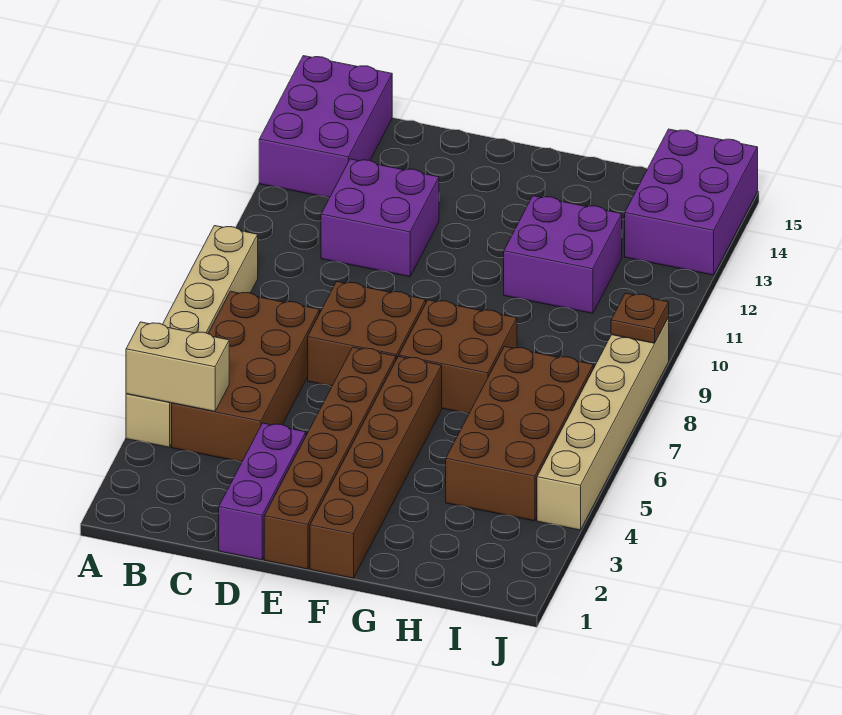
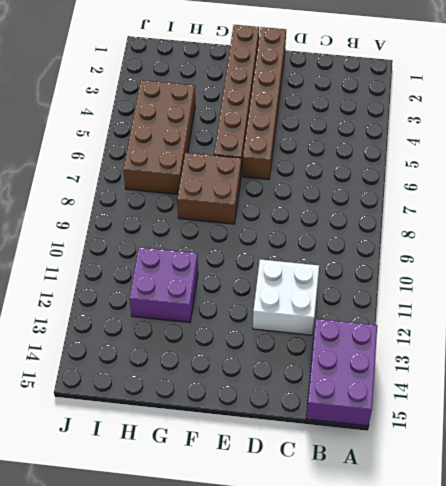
white 2x2 brick [253,260,319,335] -> purple 2x2 brick [321,159,439,277]
none -> tan 1x6 brick [126,226,258,447]
none -> brown 2x4 brick [172,291,319,462]
none -> purple 1x3 brick [219,423,306,560]

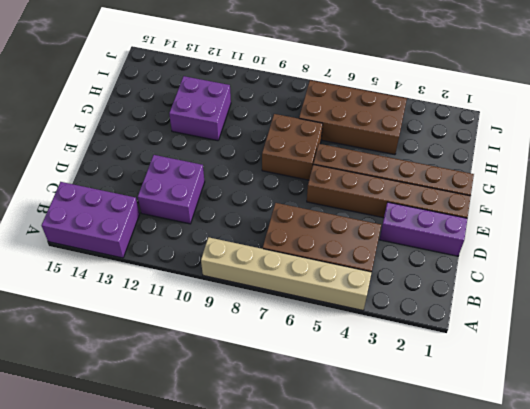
none -> brown 2x2 brick [308,282,426,386]
none -> purple 2x3 brick [625,129,758,275]
none -> tan 1x6 brick [537,318,669,530]

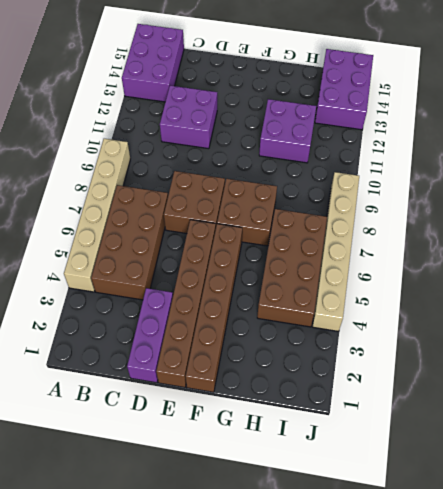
none -> tan 1x2 brick [126,322,229,411]
none -> brown 1x1 plate [611,293,669,343]

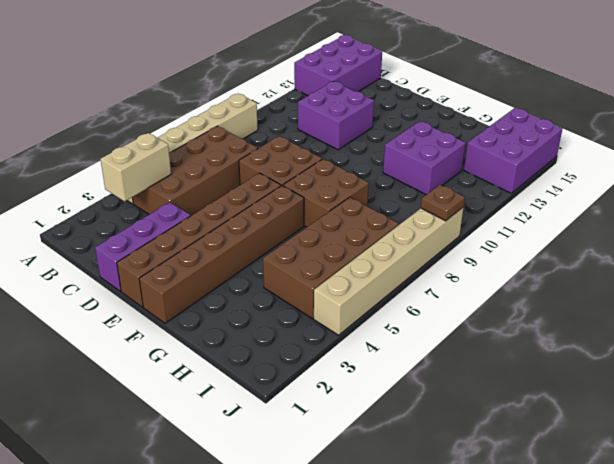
tan 1x2 brick [100,133,171,201] -> tan 1x2 brick turned to [126,322,229,411]

